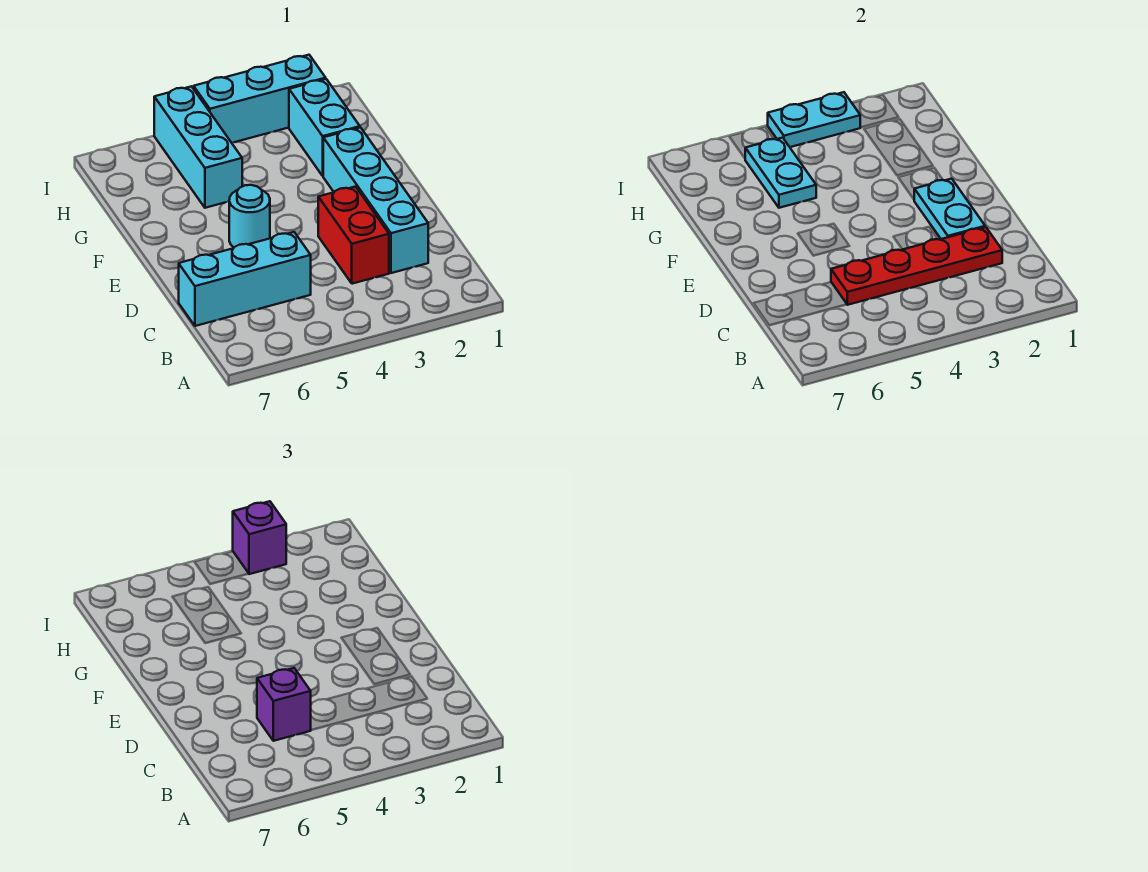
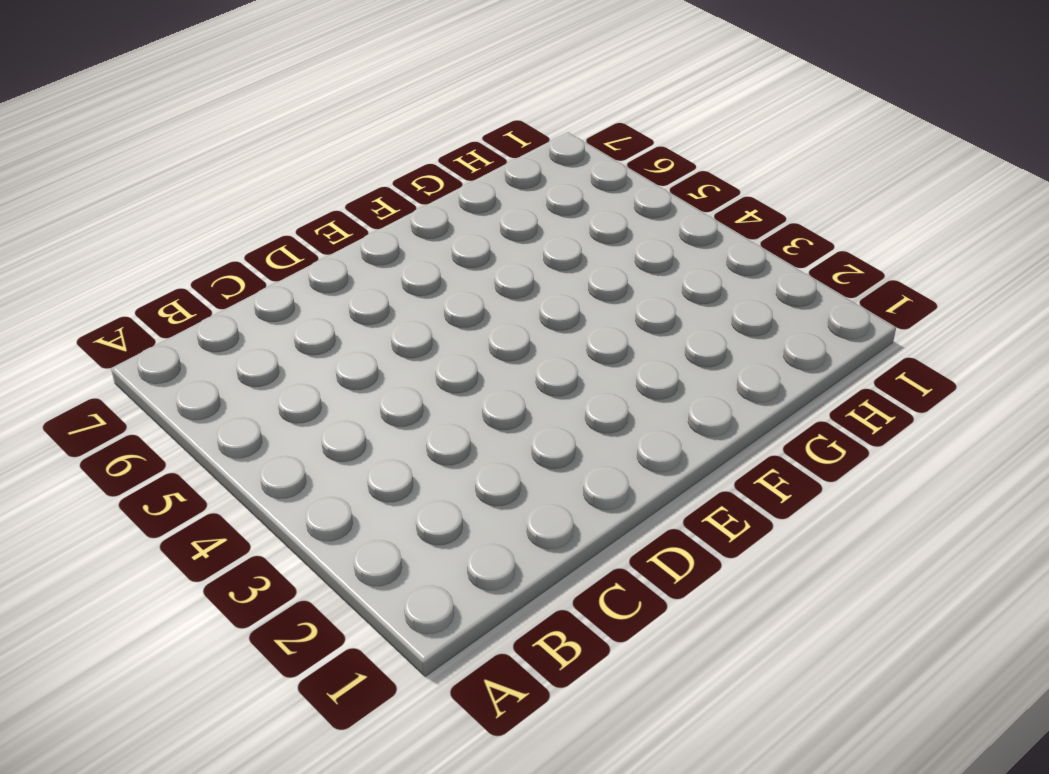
none -> cyan 1x4 brick [323,127,428,273]
none -> red 1x2 brick [318,187,389,284]
none -> cyan 1x3 brick [179,232,311,326]

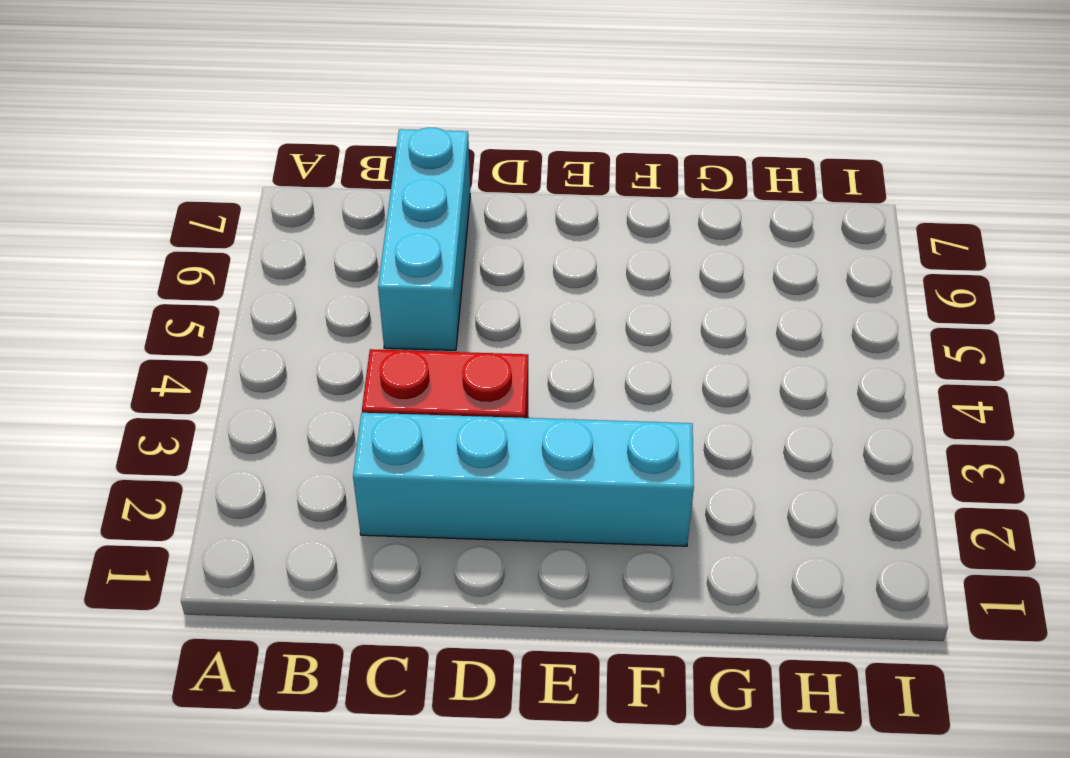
none -> cyan 1x1 round brick [229,185,270,247]
none -> cyan 1x2 brick [289,79,360,176]
none -> cyan 1x3 brick [154,86,242,208]

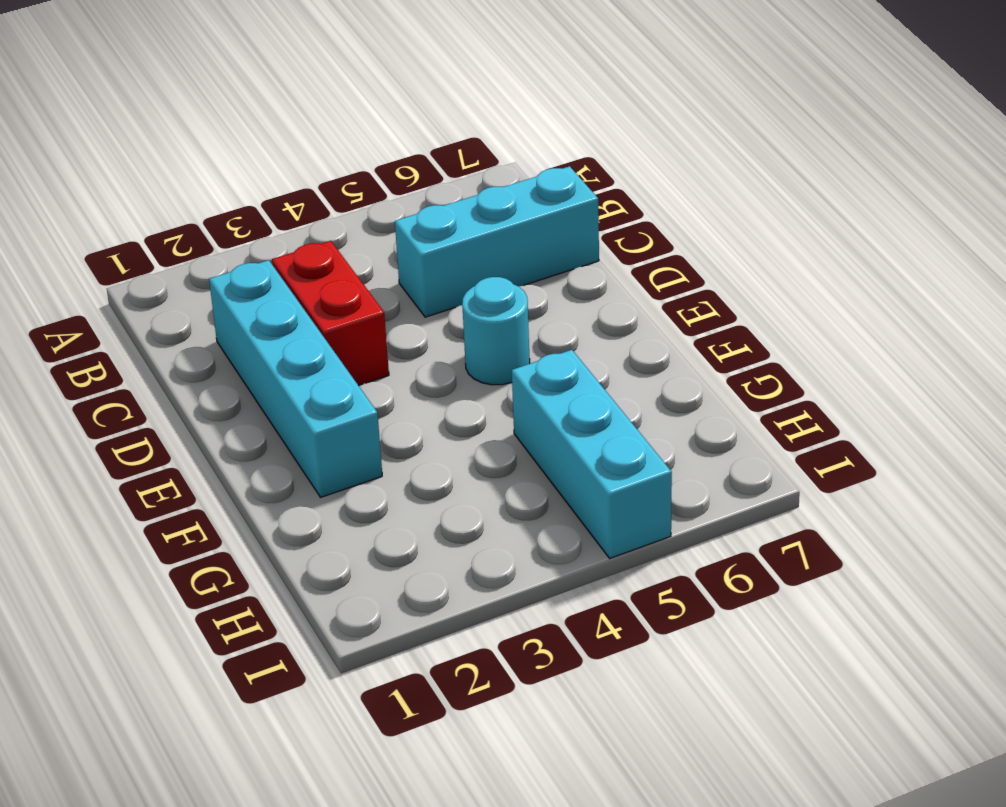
none -> cyan 1x2 brick [289,79,360,176]
none -> cyan 1x3 brick [194,55,326,143]
none -> red 1x4 plate [831,227,1002,305]

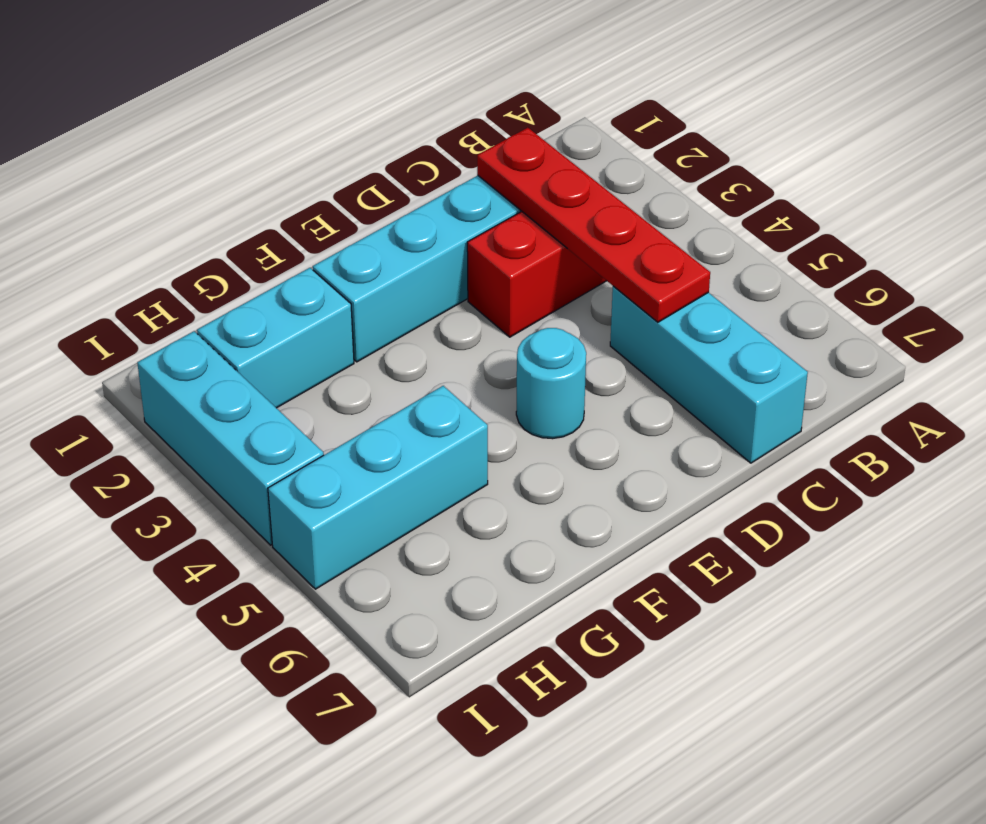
none -> cyan 1x2 plate [914,179,985,239]
none -> cyan 1x2 plate [745,138,816,208]
none -> cyan 1x2 plate [768,92,861,147]

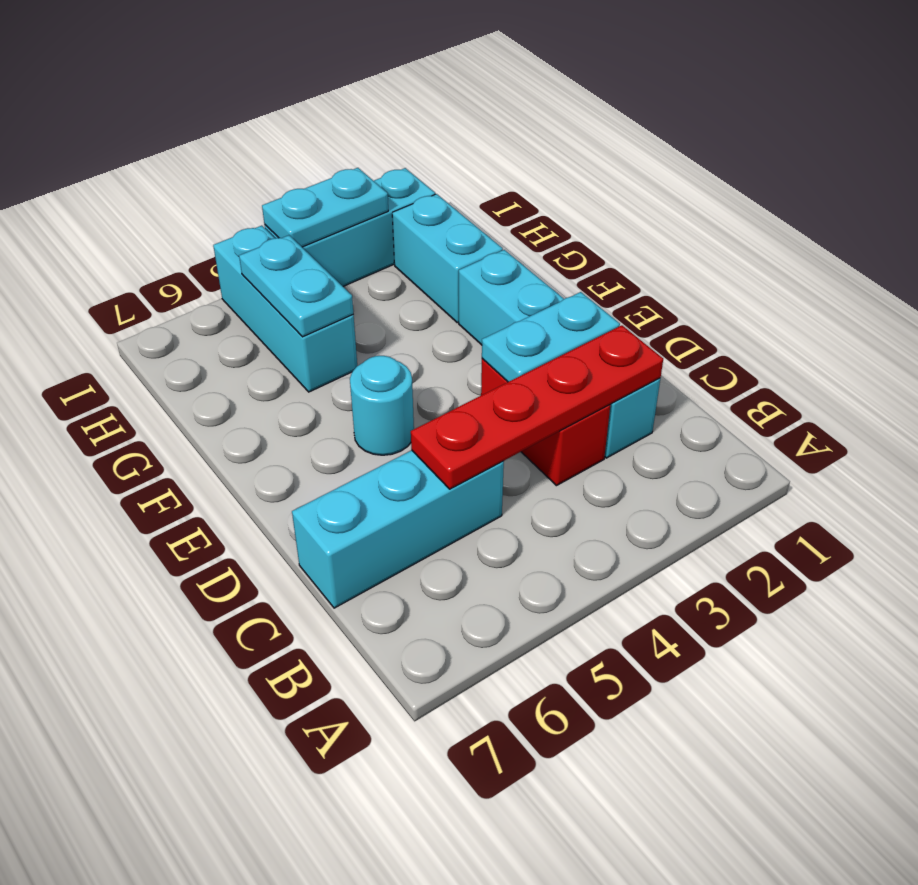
cyan 1x2 plate [482,292,620,382] -> cyan 1x2 plate turned to [914,179,985,239]
none -> purple 1x1 brick [257,668,311,741]
none -> purple 1x1 brick [233,501,286,574]

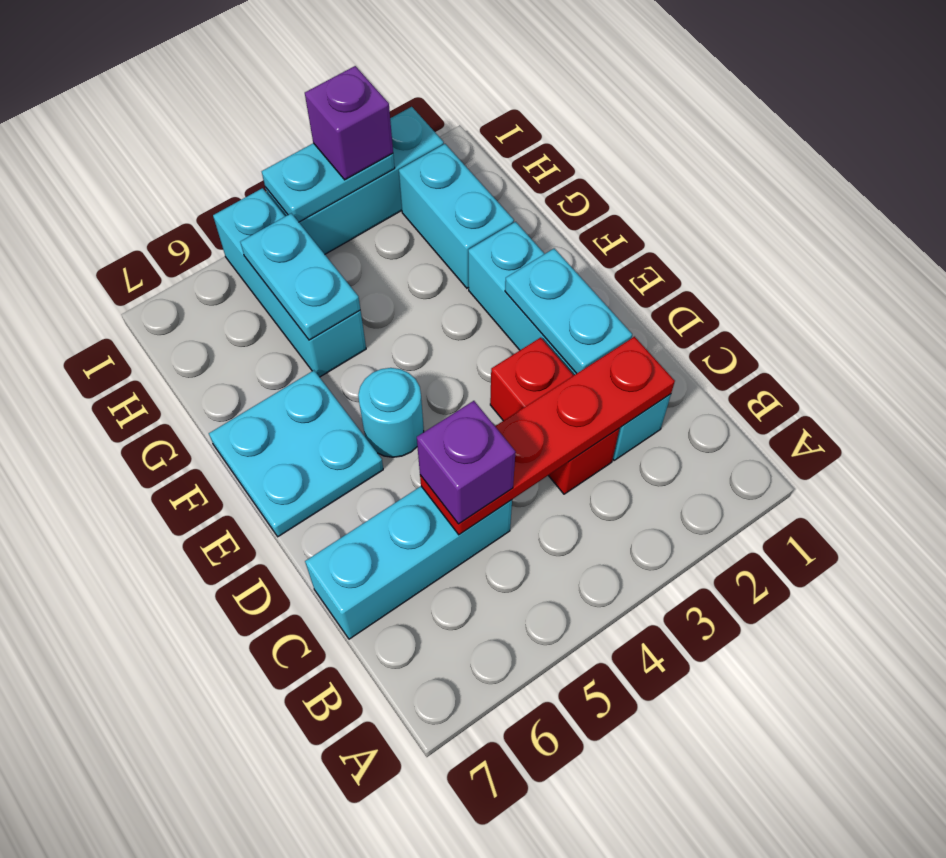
cyan 2x2 plate [209,371,383,537] -> none

